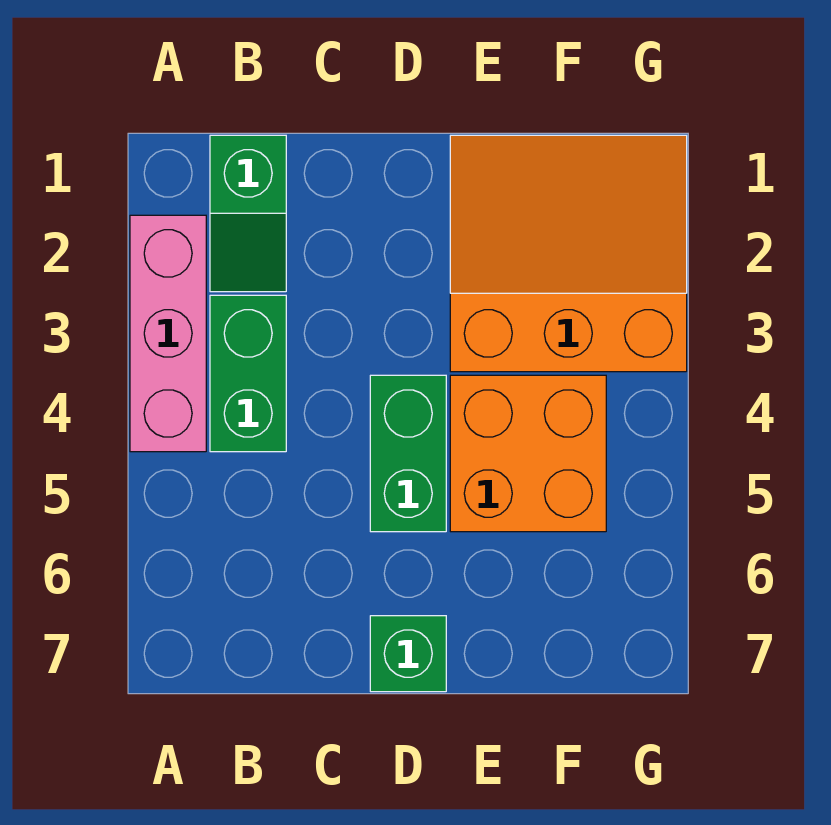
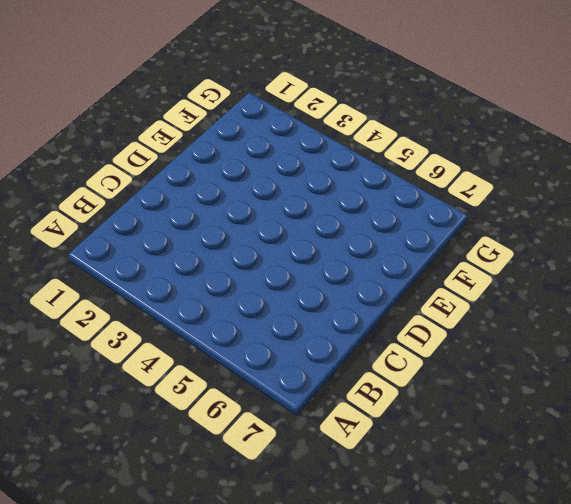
none -> pink 1x3 brick [130,215,206,452]
none -> green 1x2 slope [210,135,286,292]

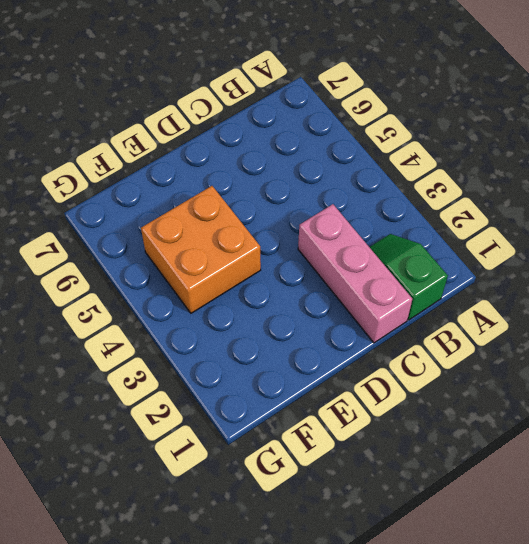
pink 1x3 brick [298,204,412,343] -> pink 1x3 brick moved to [130,215,206,452]
none -> green 1x2 brick [210,295,286,452]
none -> green 1x2 brick [370,375,446,532]

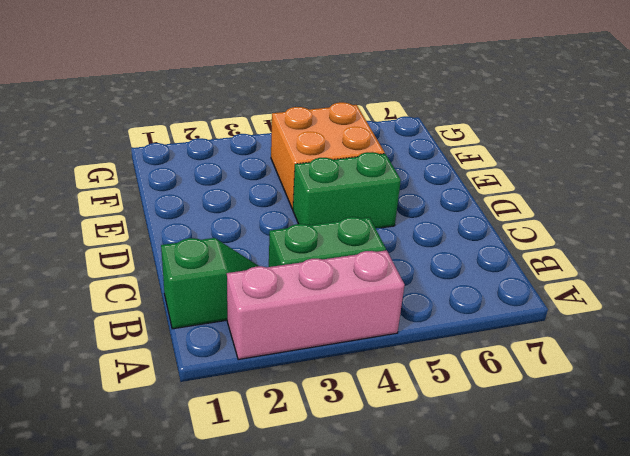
none -> green 1x1 brick [370,616,446,692]
none -> orange 3x3 slope [450,135,687,372]

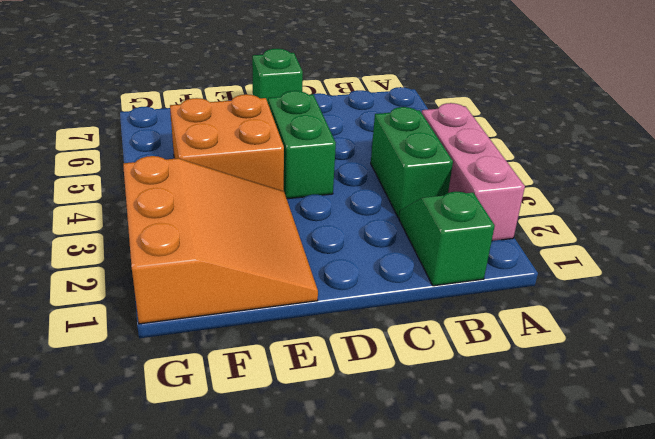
orange 3x3 slope [123,156,318,324] -> orange 3x3 slope turned to [450,135,687,372]

